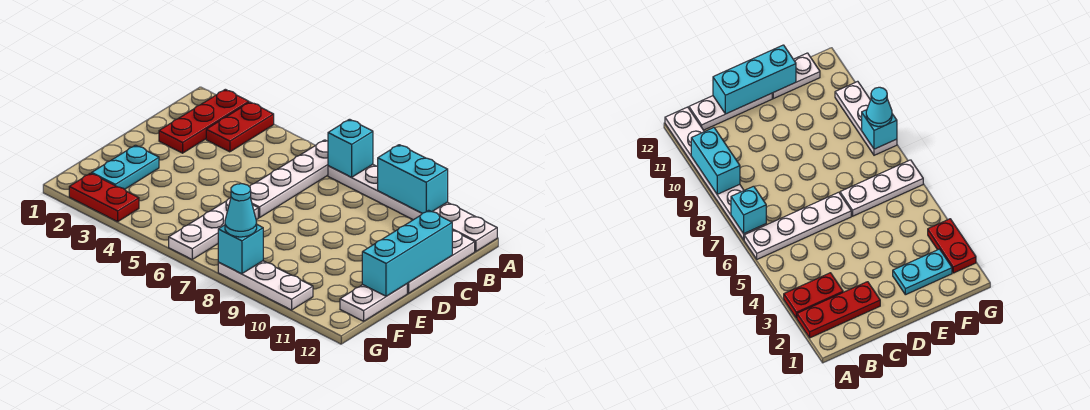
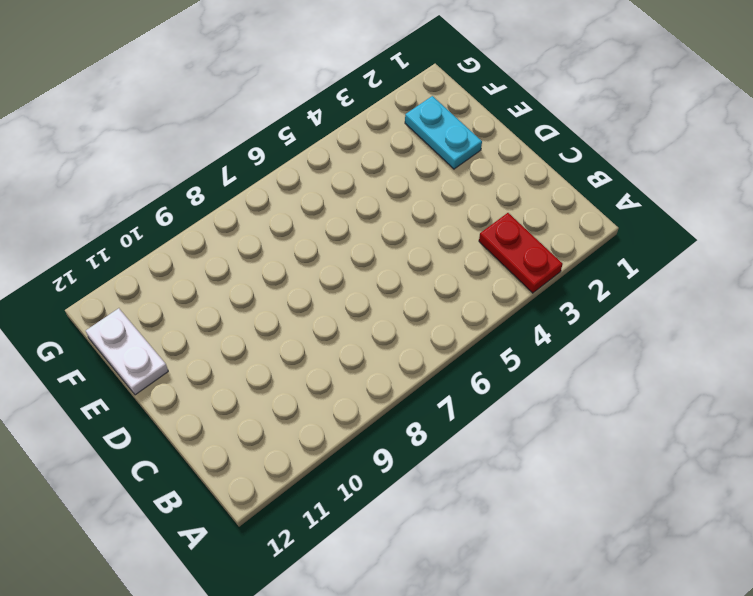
none -> red 1x3 plate [159,89,249,153]
none -> white 1x4 plate [249,140,328,218]
none -> white 1x6 plate [328,164,497,251]

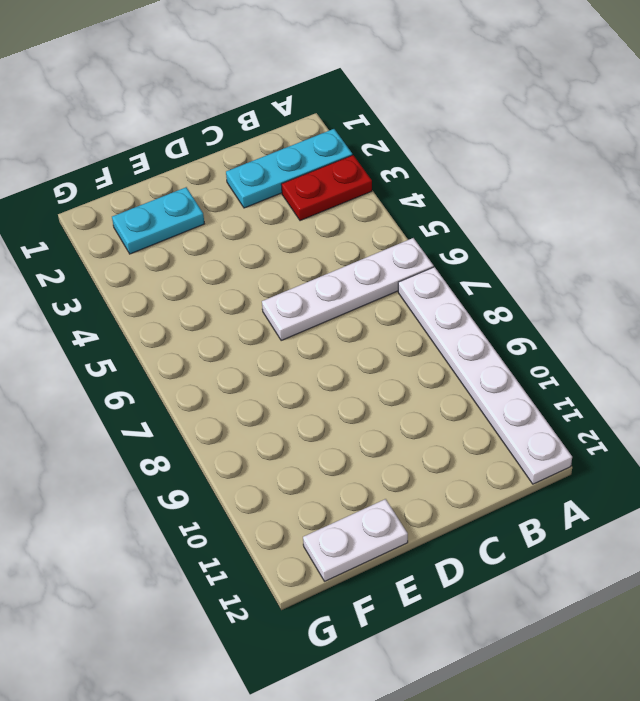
cyan 1x3 plate [226,129,352,208] -> red 1x3 plate [159,89,249,153]
none -> white 1x3 plate [407,230,475,293]
none -> white 1x3 plate [169,198,258,259]
none -> red 1x2 plate [69,173,139,222]

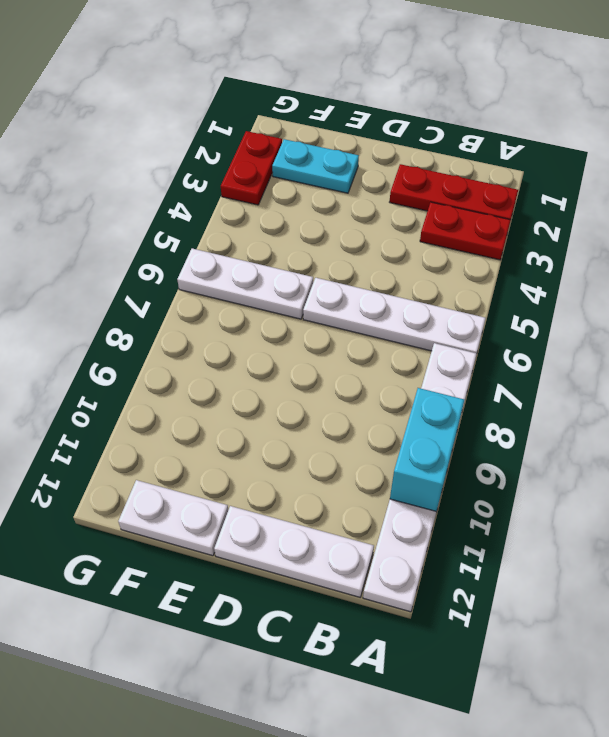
none -> white 1x3 plate [218,261,313,310]
none -> cyan 1x1 brick [328,119,373,177]
none -> cyan 1x3 brick [362,210,452,296]

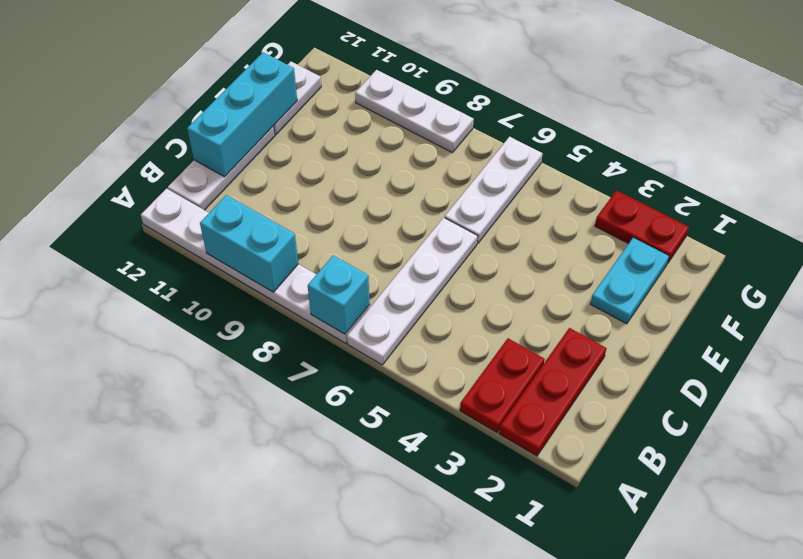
none -> cyan 1x1 brick [218,225,263,274]
none -> cyan 1x1 cone [225,184,257,237]

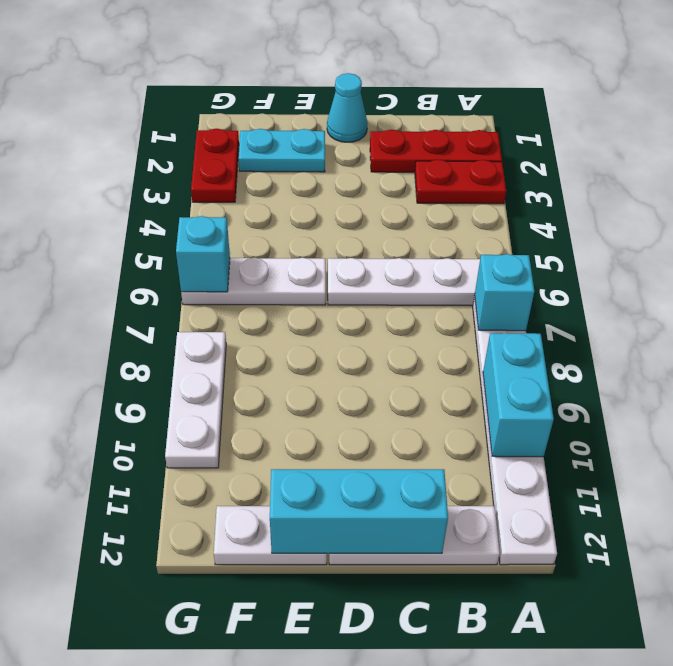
cyan 1x1 cone [327,73,368,142] -> cyan 1x1 cone moved to [225,184,257,237]
cyan 1x1 brick [176,216,230,292] -> cyan 1x1 brick moved to [218,225,263,274]

